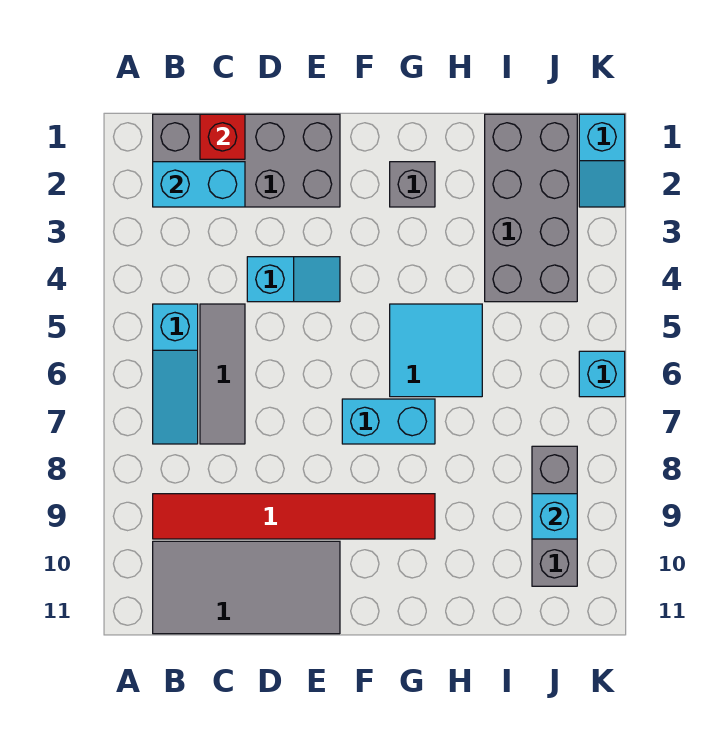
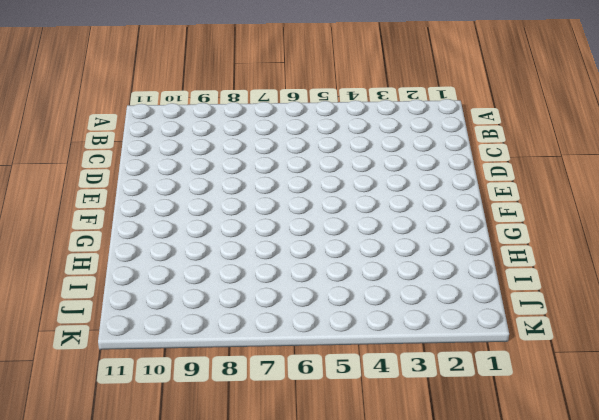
none -> grey 2x4 brick [153,114,340,207]
none -> cyan 1x3 slope [153,304,198,444]
none -> red 1x6 tile [153,494,435,539]

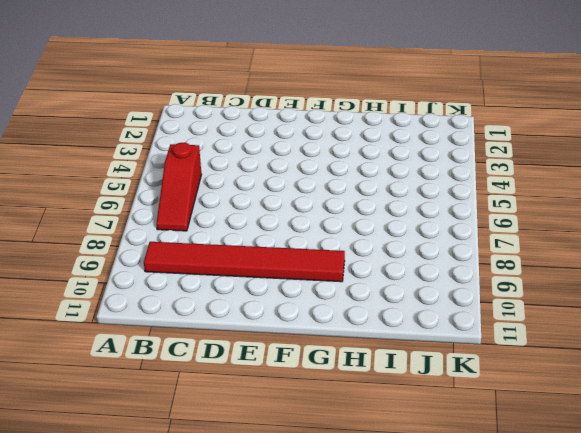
red 1x3 slope [156,143,201,231] -> cyan 1x3 slope [153,304,198,444]
none -> grey 2x4 brick [153,114,340,207]
none -> grey 2x4 tile [153,541,340,634]
none -> grey 1x3 tile [200,304,245,444]

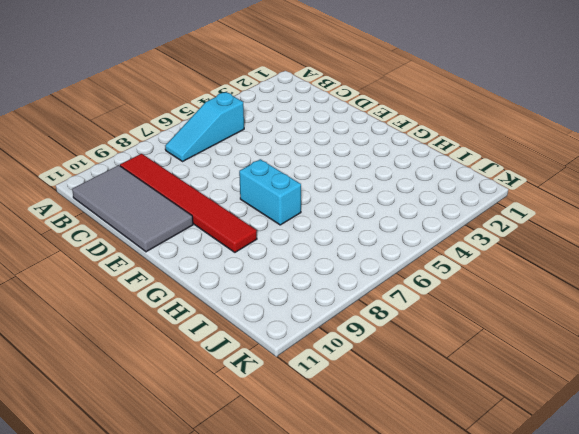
none -> grey 2x4 brick [153,114,340,207]
none -> grey 1x3 tile [200,304,245,444]
none -> cyan 1x2 slope [247,257,340,302]

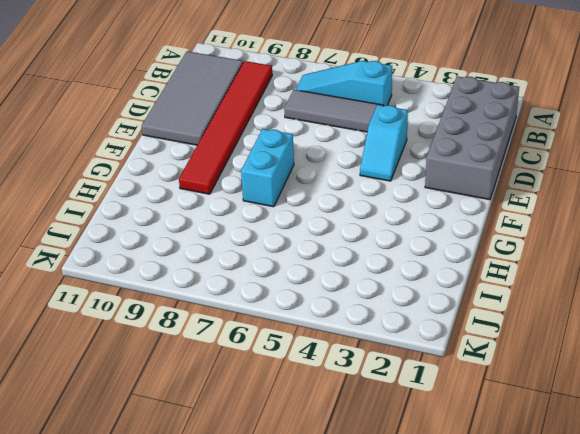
none -> grey 1x1 brick [390,162,435,207]
none -> cyan 2x2 tile [390,304,482,397]
none -> grey 2x4 brick [485,114,577,302]

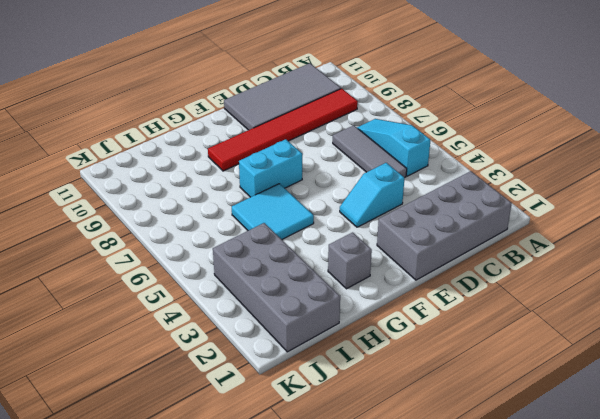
none -> grey 1x3 brick [532,446,577,586]
none -> cyan 1x2 slope [579,114,625,207]
none -> cyan 1x1 brick [579,351,625,397]

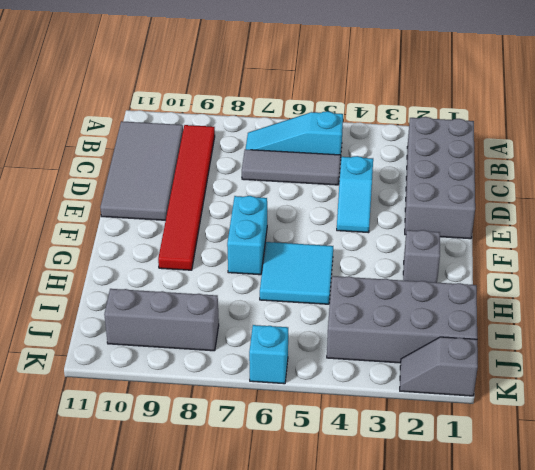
grey 1x2 slope [400,337,478,396] -> cyan 1x2 slope [579,114,625,207]
none -> cyan 1x2 brick [153,162,245,207]
none -> red 1x1 brick [200,114,245,159]
none -> cyan 1x1 brick [532,494,577,539]

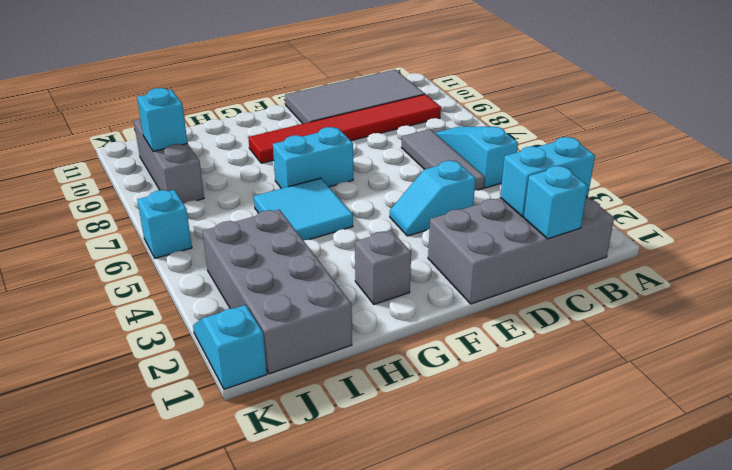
cyan 1x1 brick [524,166,588,239] -> red 1x1 brick [200,114,245,159]

